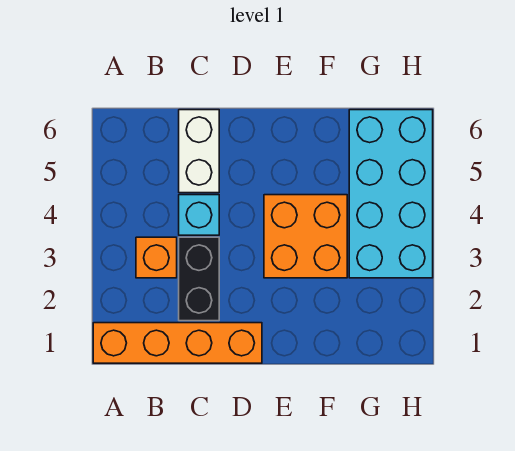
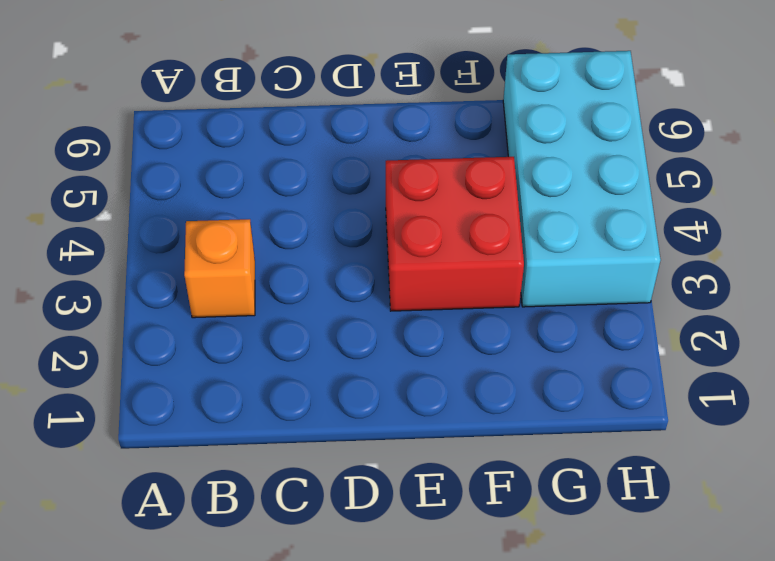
red 2x2 brick [386,157,524,311] -> orange 2x2 brick [264,195,347,278]
none -> orange 1x4 brick [93,323,262,363]
none -> black 1x2 brick [179,237,219,321]

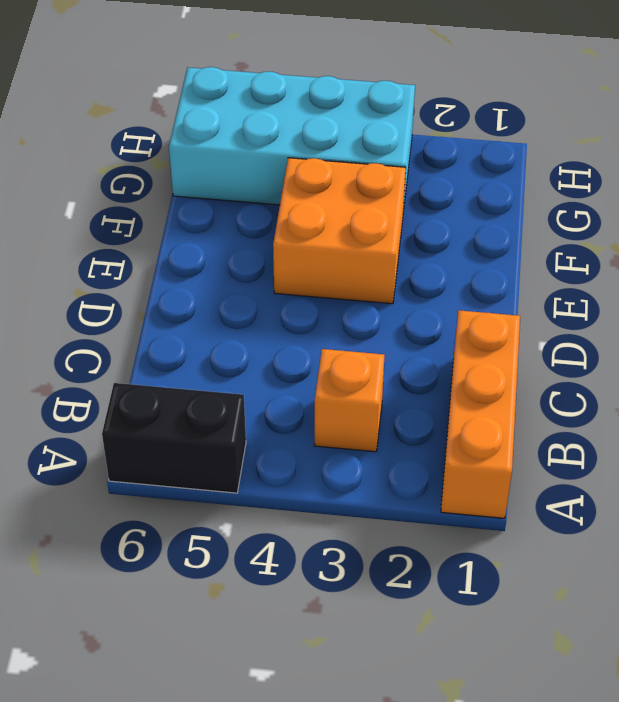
orange 1x3 brick [441,310,520,518] -> orange 1x4 brick [93,323,262,363]
black 1x2 brick [102,383,246,493] -> black 1x2 brick moved to [179,237,219,321]
none -> cyan 1x1 brick [179,195,219,235]
none -> white 1x2 brick [179,110,219,193]

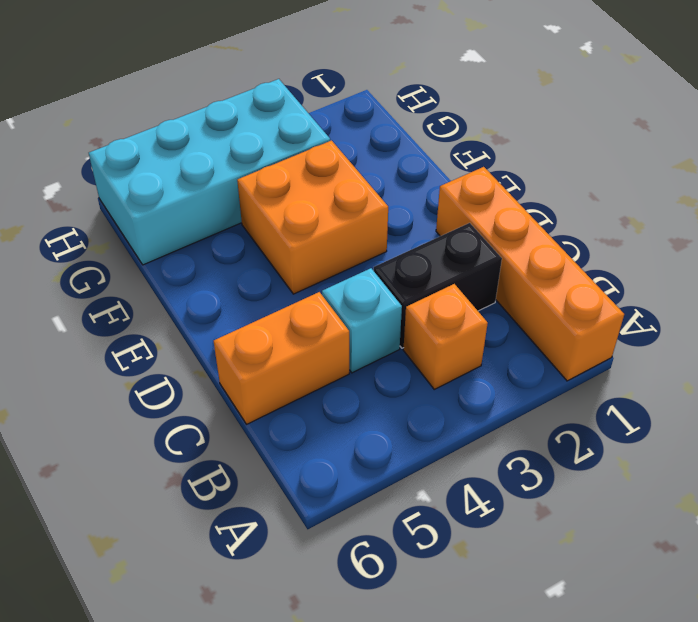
orange 1x2 brick [214,292,349,424] -> white 1x2 brick [179,110,219,193]

